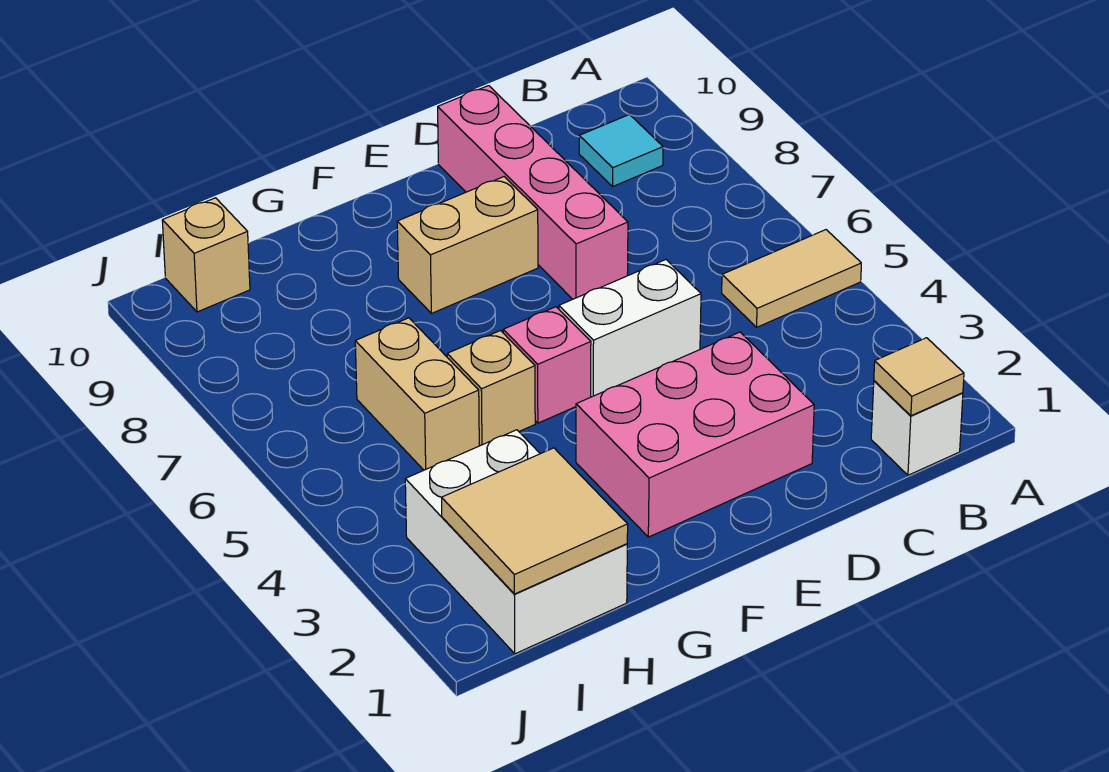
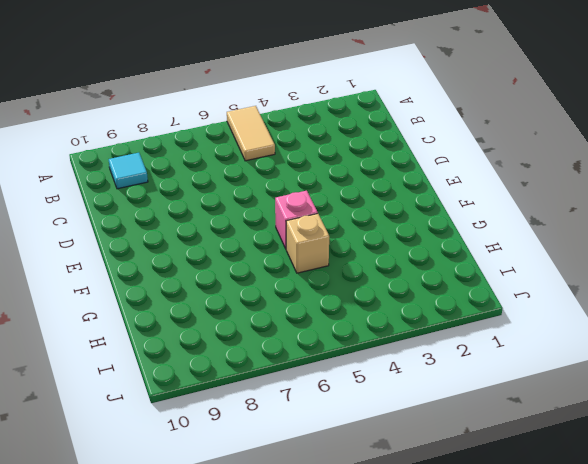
none -> white 1x1 brick [871,381,963,475]
none -> pink 2x3 brick [576,332,814,537]
none -> white 1x2 brick [559,260,701,397]

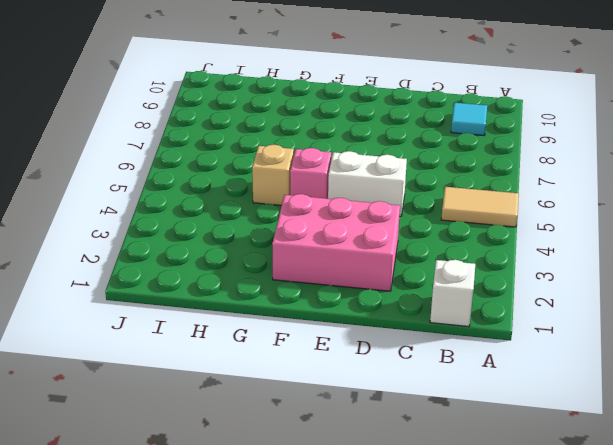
none -> pink 1x4 brick [438,86,628,299]
none -> tan 1x2 brick [397,177,538,313]
none -> white 2x3 brick [405,430,627,654]

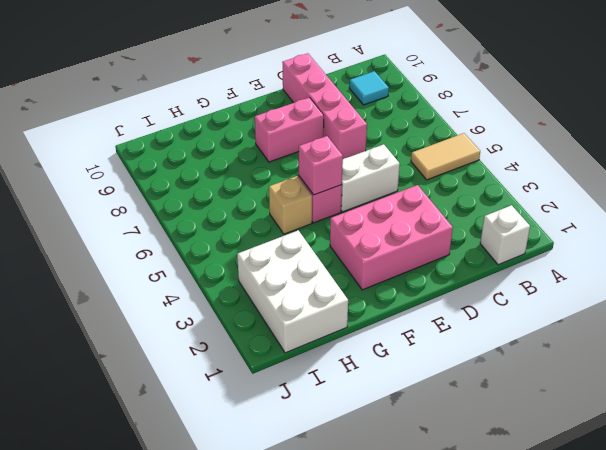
pink 1x2 brick [255,98,324,162] -> tan 1x2 brick [397,177,538,313]
pink 1x1 brick [299,136,343,195] -> none
none -> tan 1x2 brick [355,318,479,470]
none -> tan 1x1 brick [162,198,250,312]
none -> tan 1x1 tile [874,338,964,416]

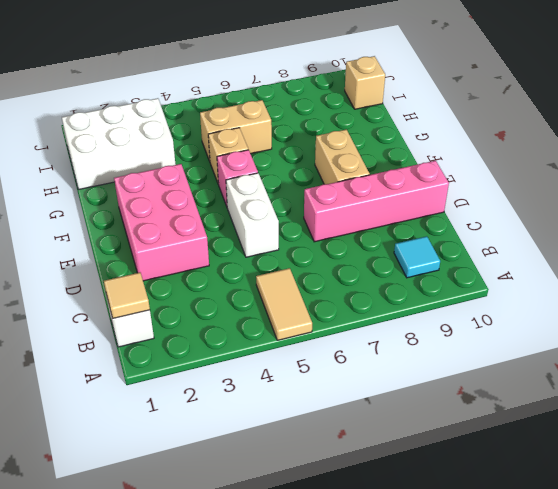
none -> tan 2x2 tile [442,448,628,594]

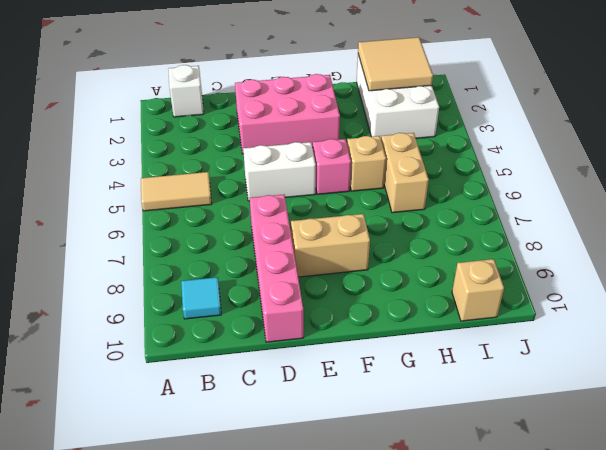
none -> tan 1x1 tile [874,338,964,416]

